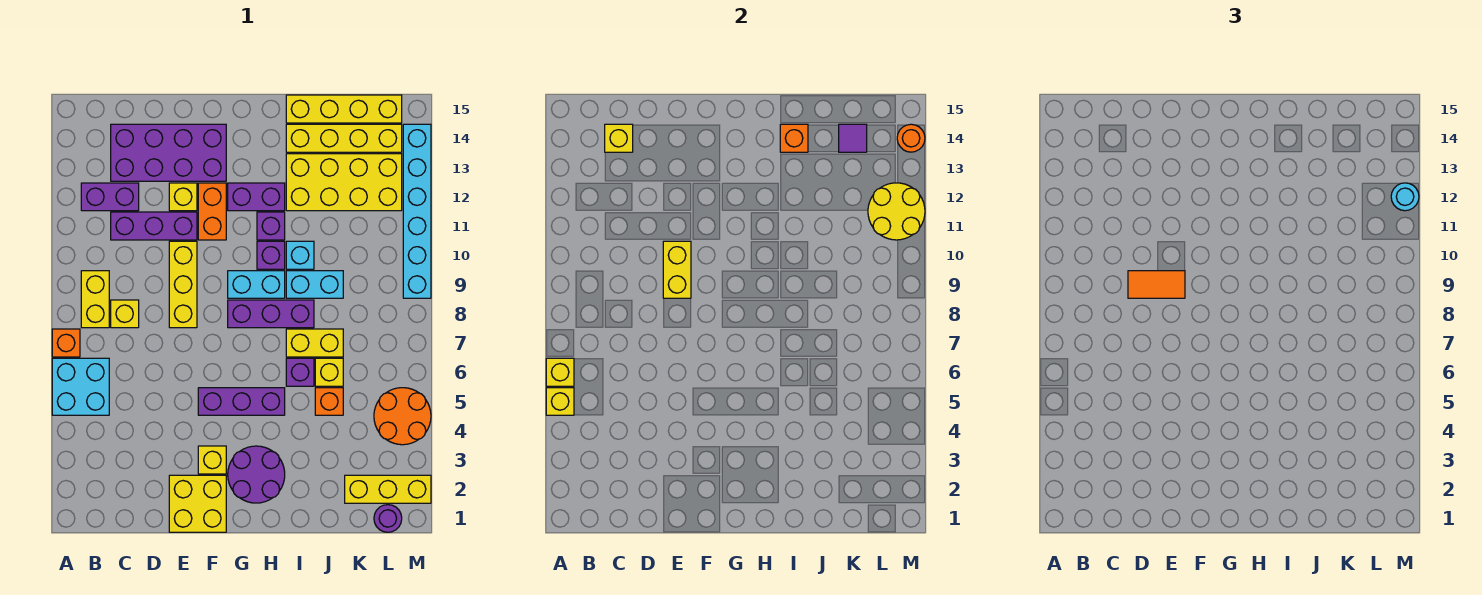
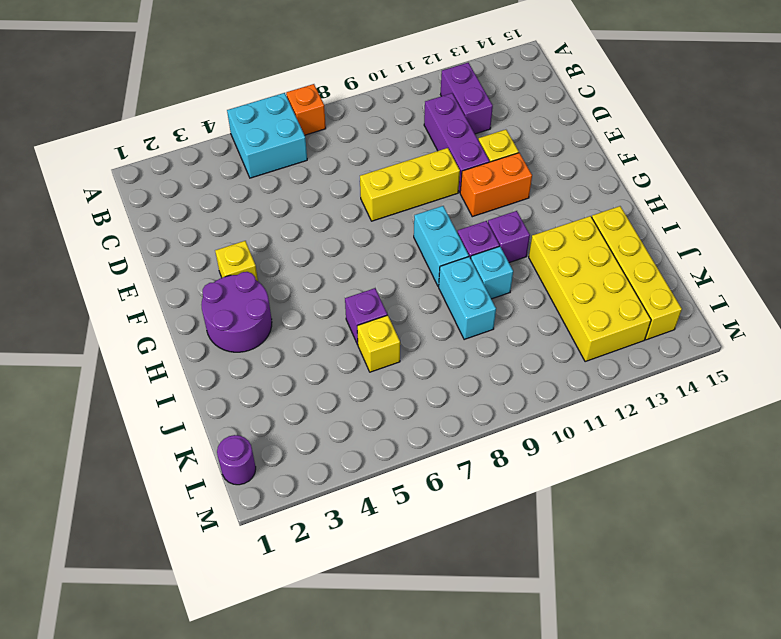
none -> yellow 1x2 brick [81,271,109,328]
none -> yellow 1x1 brick [111,300,139,328]
none -> purple 2x4 brick [111,124,226,181]
none -> yellow 2x2 brick [169,475,226,532]

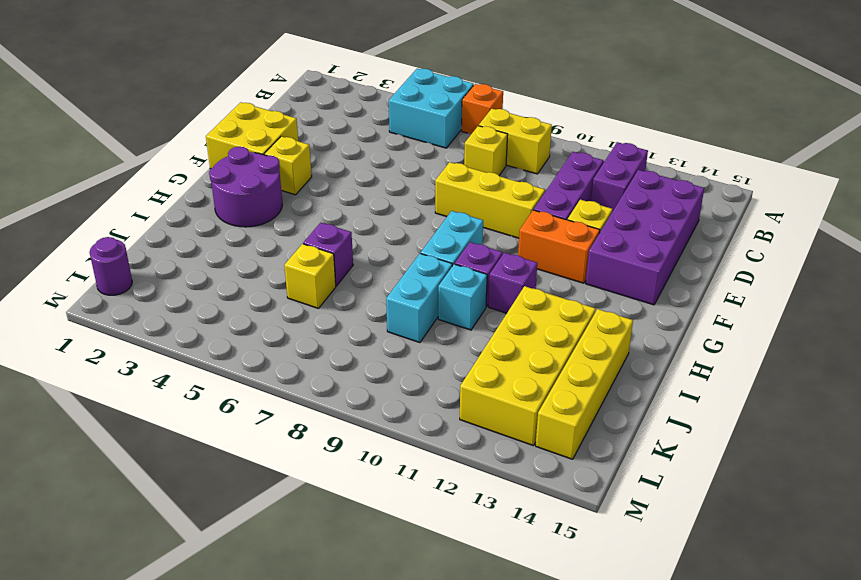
none -> purple 1x3 brick [198,388,285,415]
none -> purple 1x3 brick [228,300,314,328]
none -> purple 1x2 brick [228,183,285,211]
none -> yellow 1x2 brick [286,329,343,357]

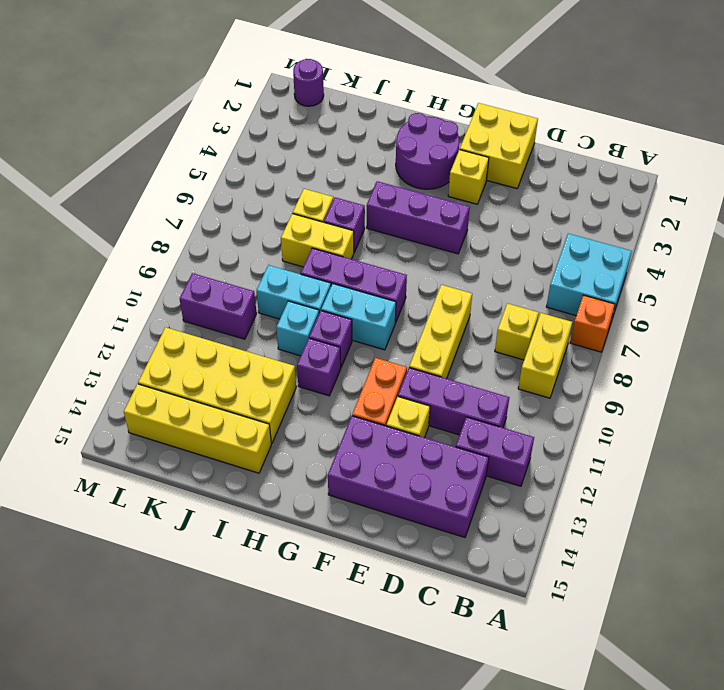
purple 1x2 brick [180,273,257,339] -> purple 1x2 brick moved to [228,183,285,211]
none -> yellow 1x4 brick [286,95,402,123]
none -> orange 1x1 brick [315,388,343,415]
none -> yellow 1x3 brick [345,475,431,503]
none -> orange 2x2 round brick [374,388,431,445]

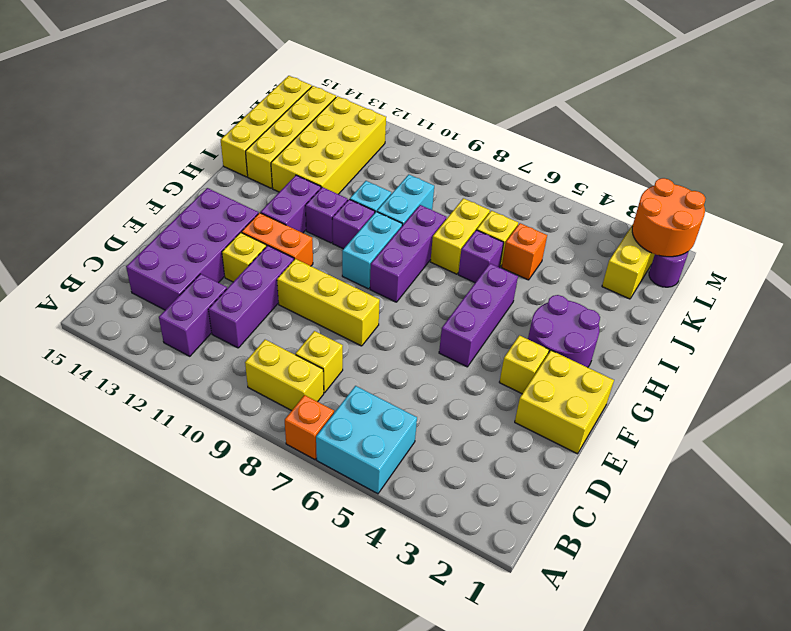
orange 2x2 round brick [632,178,706,257] -> orange 2x2 round brick moved to [374,388,431,445]
none -> cyan 1x6 brick [403,124,431,298]
none -> yellow 1x1 brick [546,388,574,415]
none -> yellow 1x1 brick [546,358,574,386]
none -> yellow 1x1 brick [605,124,633,152]

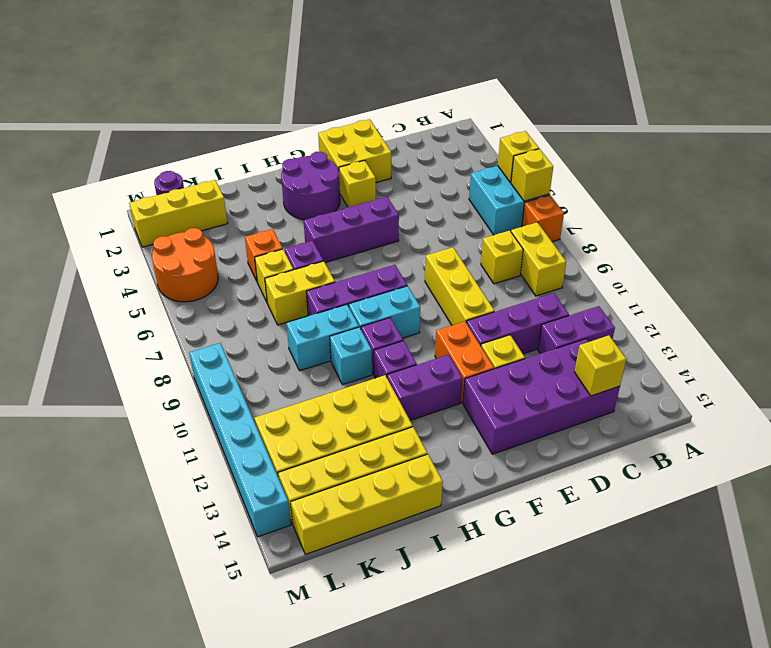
none -> yellow 1x2 brick [663,241,691,298]
none -> orange 1x1 brick [780,124,808,152]
none -> purple 1x1 tile [839,124,867,152]
none -> yellow 2x2 round brick [868,183,925,240]

